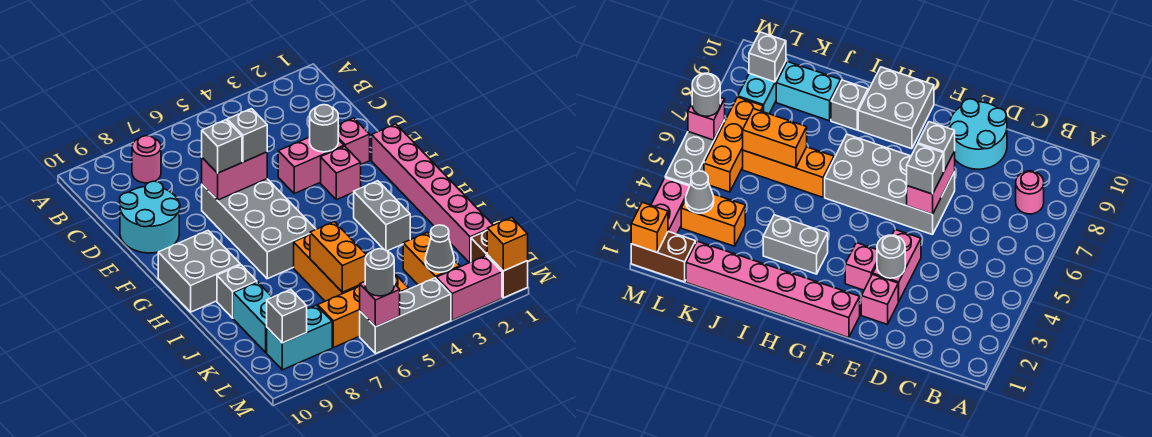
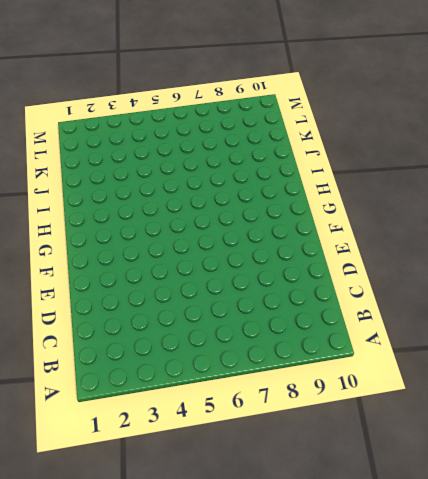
none -> pink 1x1 round brick [132,136,161,183]
none -> cyan 2x2 round brick [120,181,180,253]
none -> pink 1x1 brick [338,118,370,164]

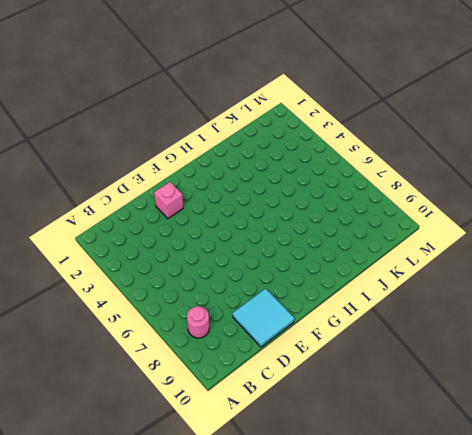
cyan 2x2 tile [232,289,294,347] -> cyan 2x2 round brick [120,181,180,253]
none -> pink 1x2 brick [278,137,344,194]
none -> grey 2x4 brick [202,179,316,279]
none -> pink 1x6 brick [372,124,493,263]

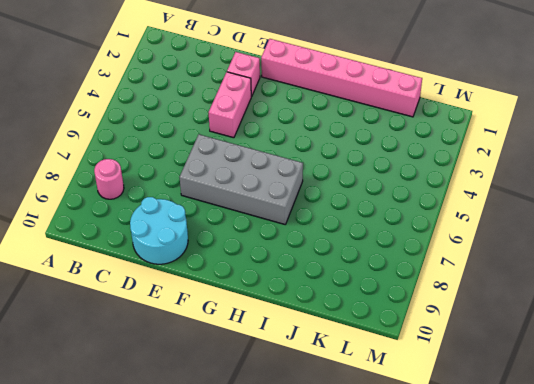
none -> pink 1x1 brick [321,146,361,200]
none -> grey 2x2 brick [158,231,240,312]
none -> grey 1x2 brick [354,181,410,251]

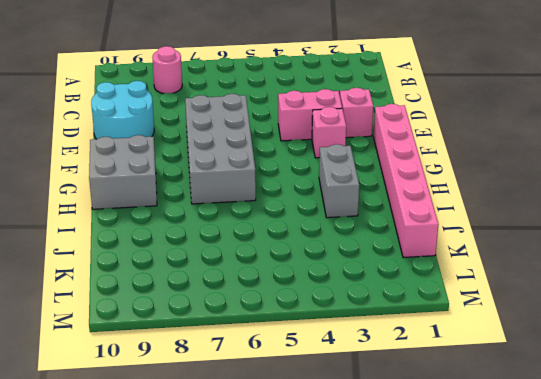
none -> orange 1x3 brick [294,235,360,301]
none -> grey 1x1 brick [217,265,257,318]
none -> cyan 1x2 brick [233,282,272,353]

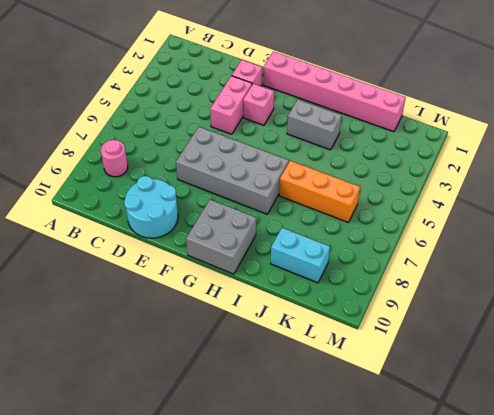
none -> grey 1x1 brick [217,265,257,318]
none -> orange 1x2 brick [403,232,460,285]
none -> brown 1x2 brick [471,231,528,298]

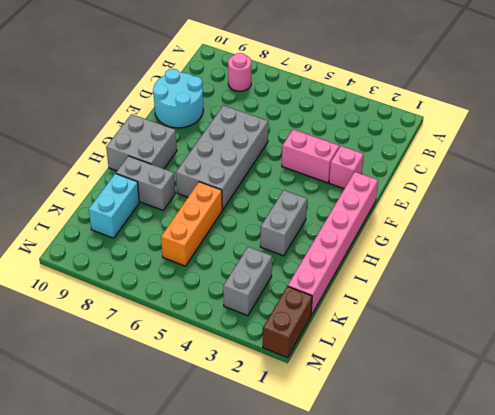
grey 1x2 brick [116,156,175,210] -> grey 1x1 brick [217,265,257,318]
grey 1x2 brick [223,247,272,316] -> orange 1x2 brick [403,232,460,285]
none -> pink 1x1 brick [321,146,361,200]
none -> orange 1x3 brick [318,273,409,348]
none -> cyan 1x2 brick [267,305,332,370]

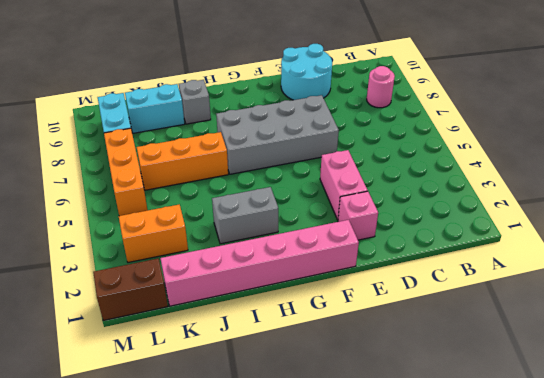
none -> pink 1x1 brick [321,146,361,200]
none -> grey 2x2 brick [158,231,240,312]
none -> pink 1x2 brick [436,256,502,320]

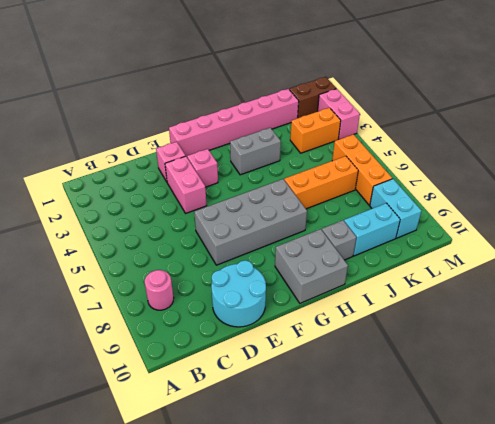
none -> grey 1x3 brick [360,278,451,354]
none -> grey 1x1 round brick [310,105,338,152]
none -> pink 1x2 brick [202,152,267,200]

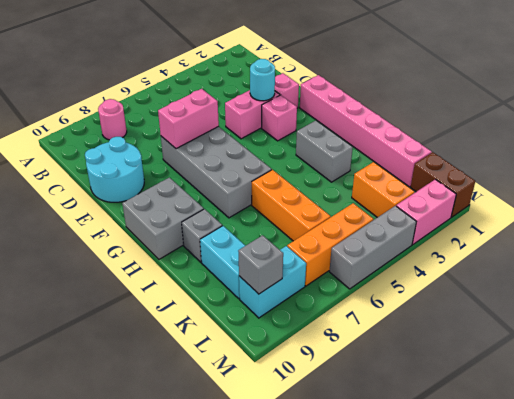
cyan 1x1 round brick [250,59,275,101] -> grey 1x1 round brick [310,105,338,152]
none -> orange 1x2 brick [310,222,367,292]
none -> grey 1x1 cone [425,225,454,272]
none -> orange 1x1 brick [487,217,528,271]

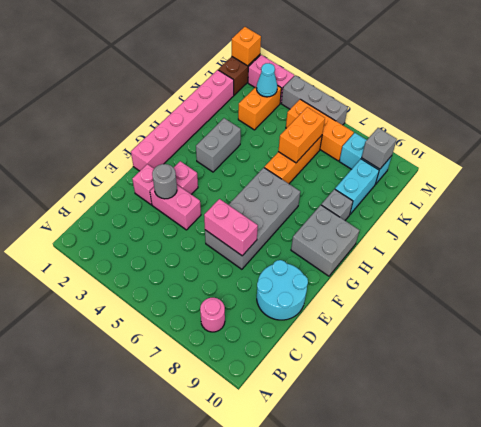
cyan 1x1 cone [256,63,277,97] -> grey 1x1 cone [425,225,454,272]
none -> pink 1x1 brick [360,282,400,327]
none -> grey 1x1 brick [227,109,267,162]
none -> grey 1x1 brick [202,120,242,173]

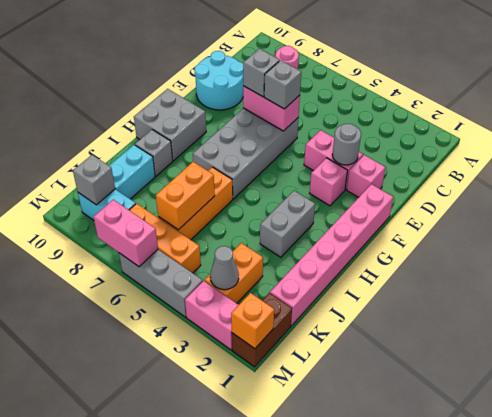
pink 1x2 brick [94,200,158,267] -> pink 1x1 brick [360,282,400,327]
none -> grey 1x1 round brick [365,249,394,296]

